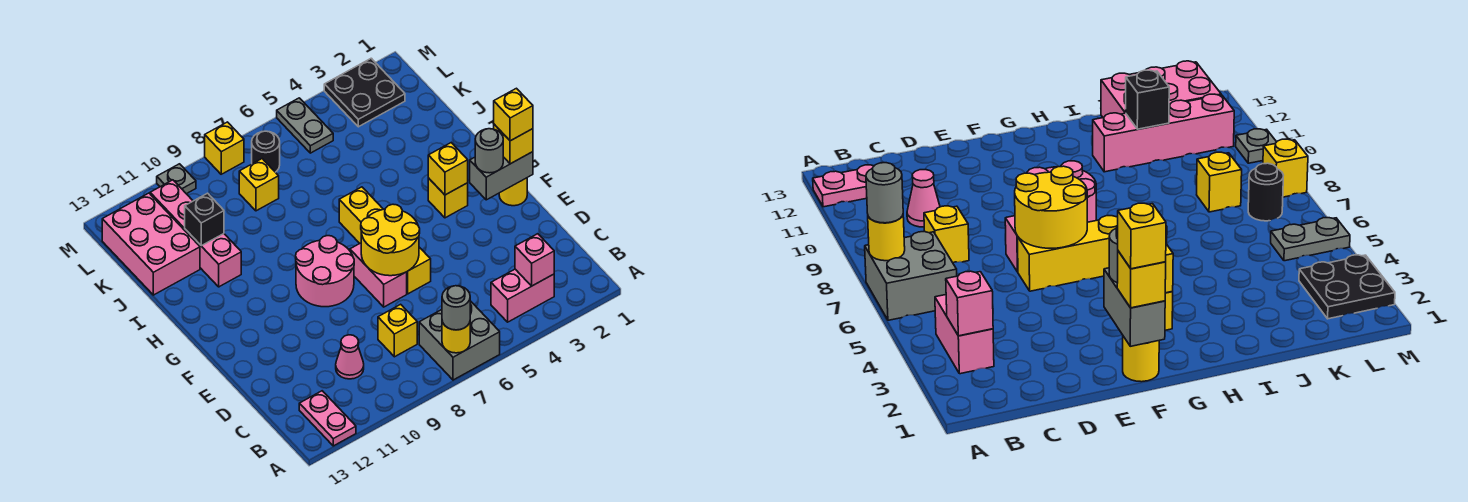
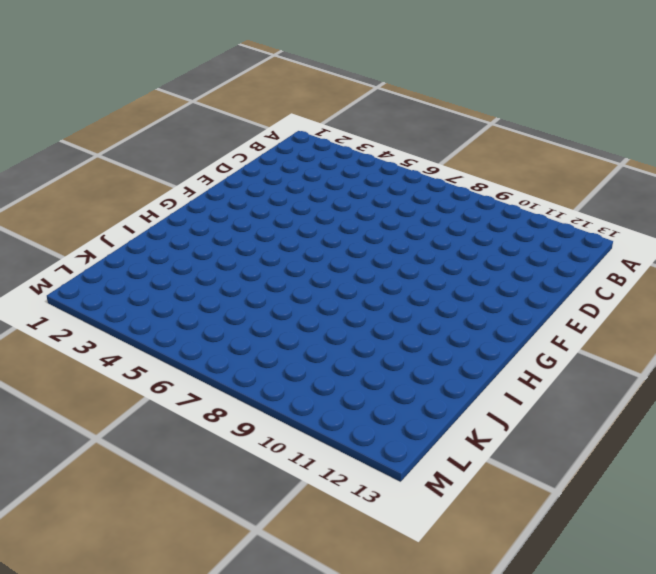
none -> grey 2x2 brick [419,301,500,380]
none -> pink 1x2 plate [299,391,356,446]
none -> pink 1x2 brick [491,269,554,322]

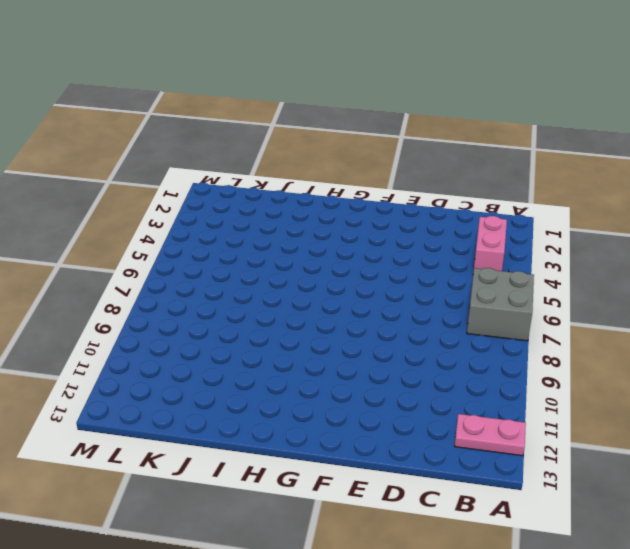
none -> yellow 1x1 brick [378,304,417,357]
none -> pink 1x1 cone [336,335,364,379]
none -> yellow 1x4 brick [339,187,431,294]

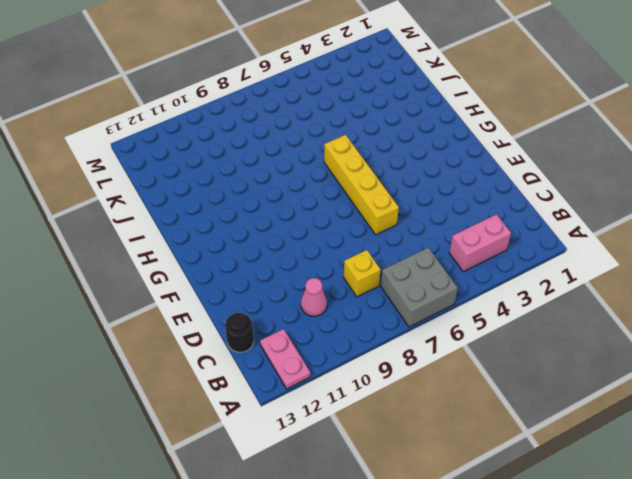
black 1x1 round brick [225,313,254,352] -> black 1x1 round brick moved to [252,131,280,172]
none -> pink 1x2 brick [350,243,407,307]
none -> yellow 1x1 round brick [499,178,527,206]
none -> pink 2x2 round brick [296,236,354,307]

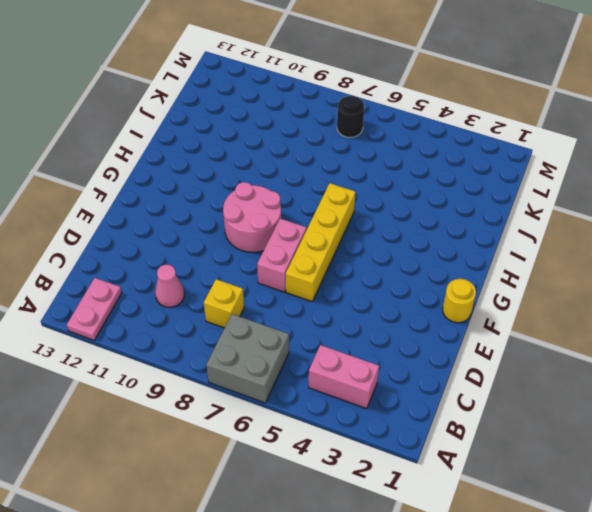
none -> yellow 1x1 brick [428,178,468,218]
none -> pink 1x4 brick [150,180,241,287]
none -> pink 2x3 brick [102,193,200,295]

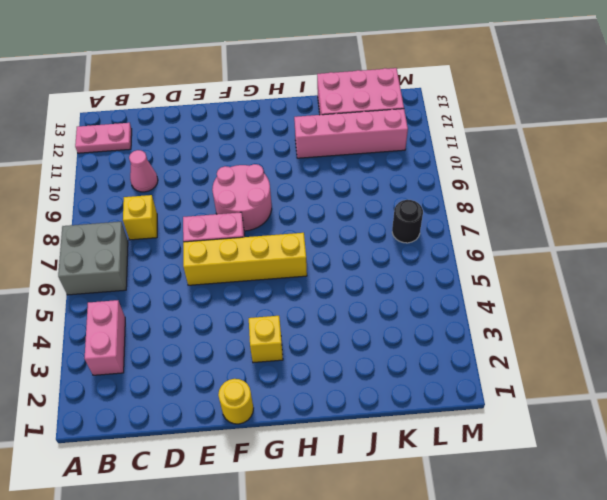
none -> yellow 1x1 brick [239,159,279,211]
none -> black 2x2 plate [324,58,405,127]
none -> grey 1x2 plate [277,98,333,153]

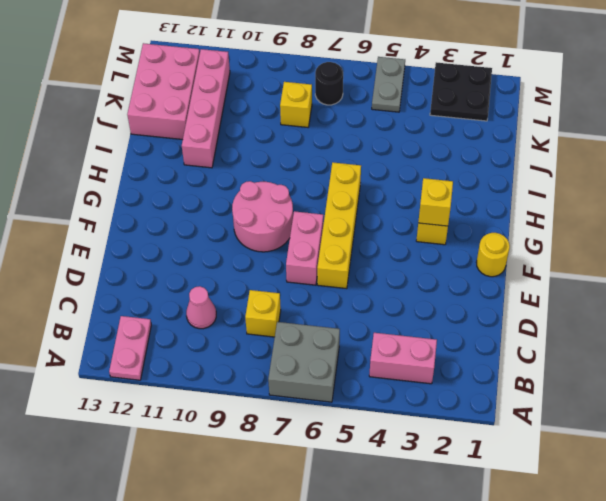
none -> yellow 1x1 brick [205,122,244,174]
none -> grey 1x1 plate [157,164,196,194]
none -> yellow 1x1 round brick [442,321,470,353]

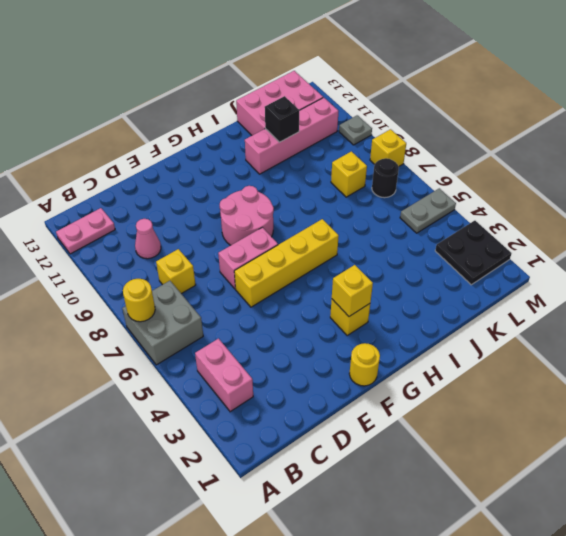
none -> pink 1x1 brick [515,234,554,286]
none -> yellow 2x2 round brick [361,204,420,276]
none -> grey 1x2 brick [470,152,533,200]

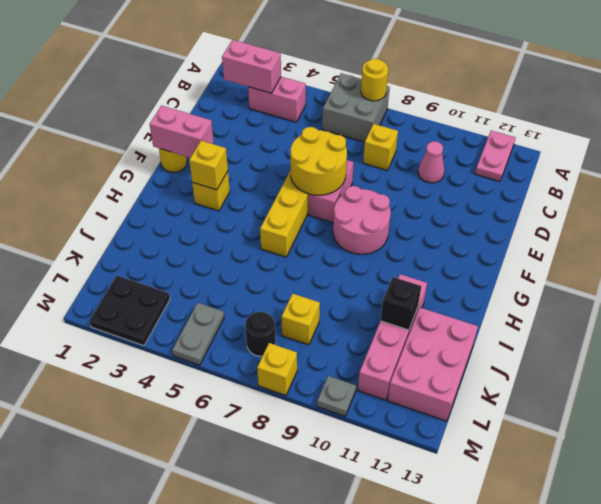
pink 1x2 brick [222,40,281,93] -> pink 1x1 brick [515,234,554,286]
pink 1x2 brick [150,106,214,158] -> grey 1x2 brick [470,152,533,200]
none -> grey 1x1 round brick [442,286,470,330]
none -> yellow 1x1 brick [494,124,533,164]
none -> grey 1x1 round brick [475,129,503,173]

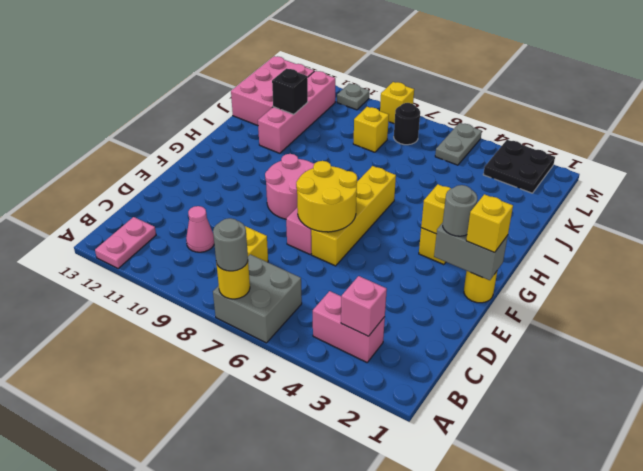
none -> yellow 1x1 brick [494,88,533,141]

